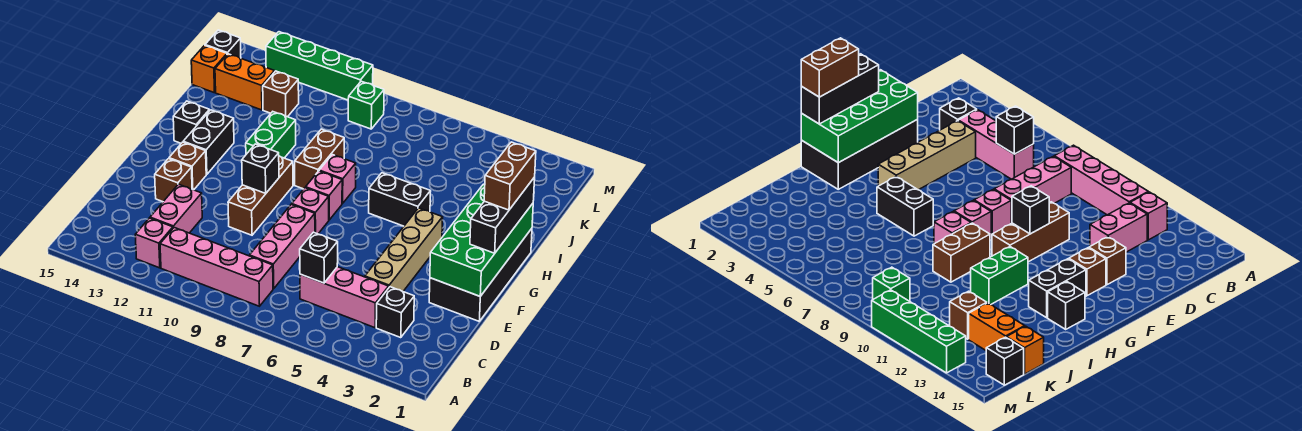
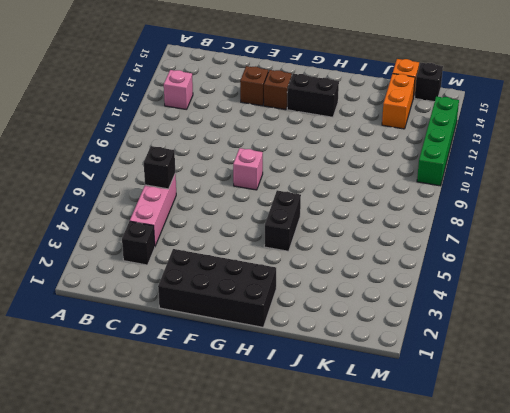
none -> pink 1x4 brick [160,228,273,306]
none -> pink 1x3 brick [249,204,315,289]
none -> pink 1x2 brick [150,184,202,233]
none -> tan 1x4 brick [365,208,443,291]

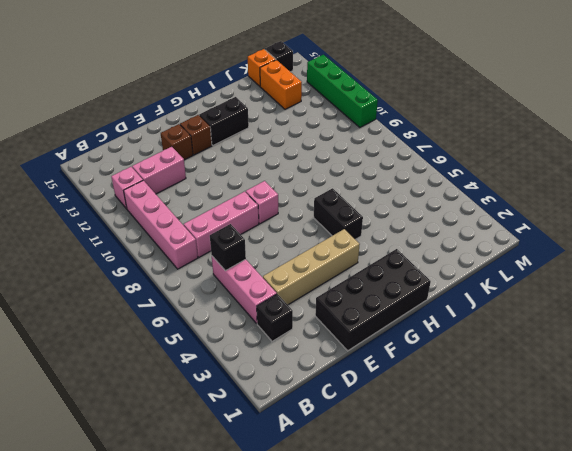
none -> brown 1x3 brick [228,156,293,235]
none -> pink 1x1 brick [306,171,342,220]
none -> pink 1x1 brick [319,155,356,203]
none -> brown 1x2 brick [295,129,344,189]

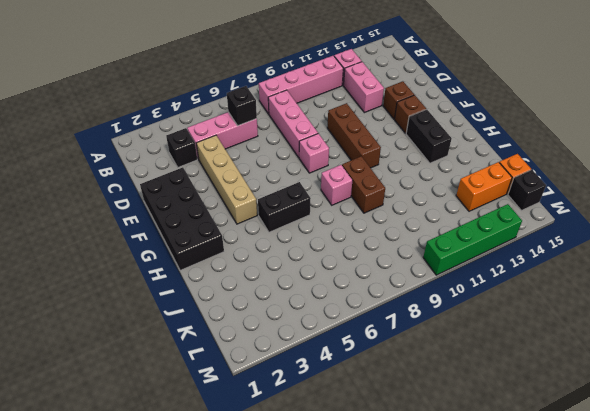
none -> pink 1x1 brick [306,171,342,220]
none -> green 1x2 brick [246,112,296,158]
none -> black 1x1 brick [173,101,210,143]
none -> brown 1x1 brick [263,71,299,117]

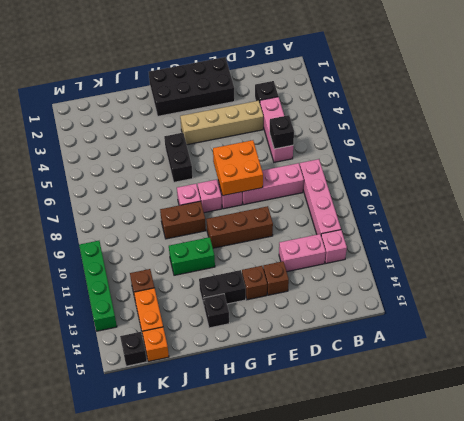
orange 2x2 brick [213,140,263,196] -> none
none -> green 1x1 brick [348,81,384,129]
none -> green 2x4 brick [430,184,533,296]
none -> black 1x1 brick [242,144,279,194]
none -> black 1x3 brick [470,177,535,253]

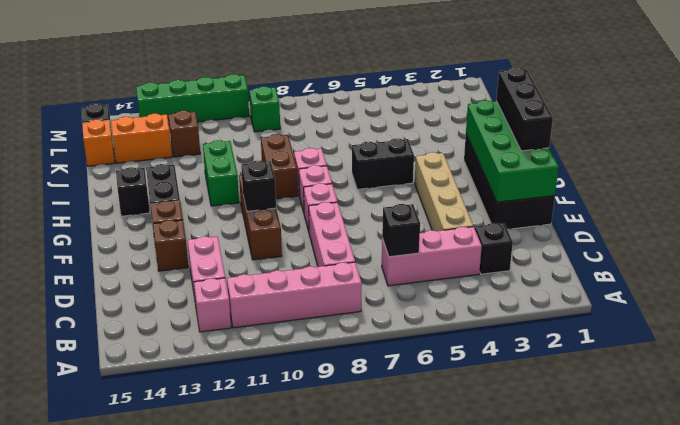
none -> brown 1x2 brick [484,142,536,210]

